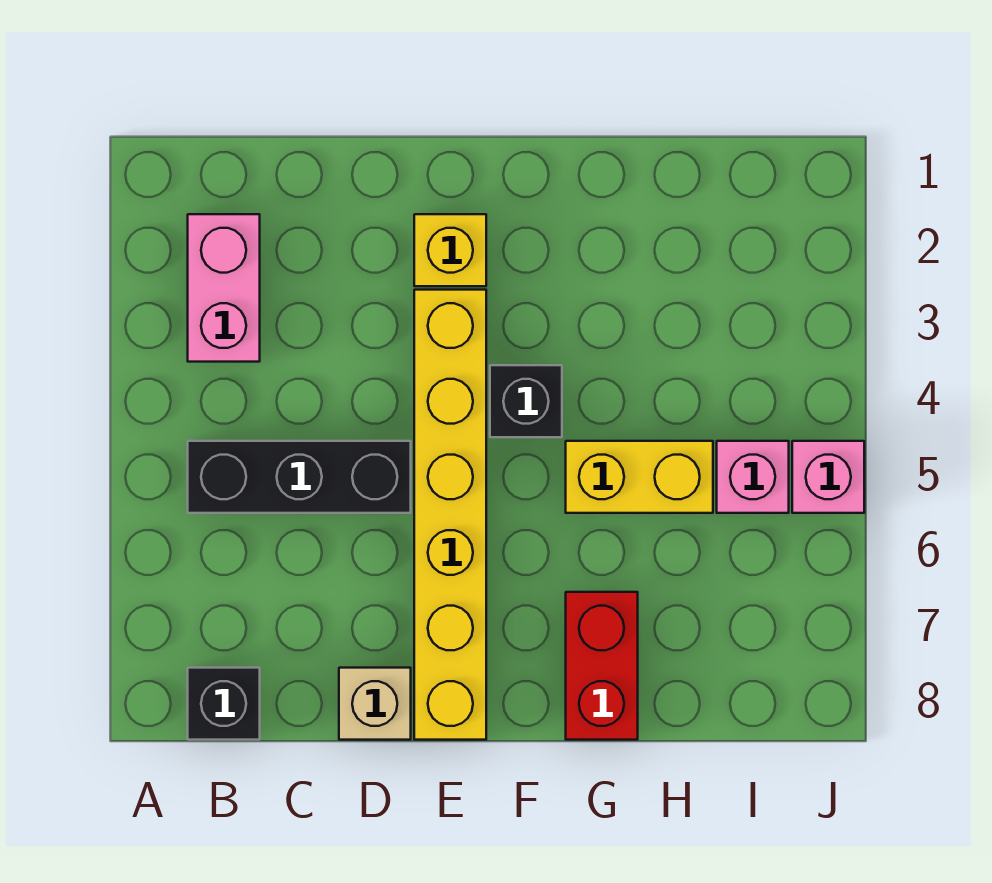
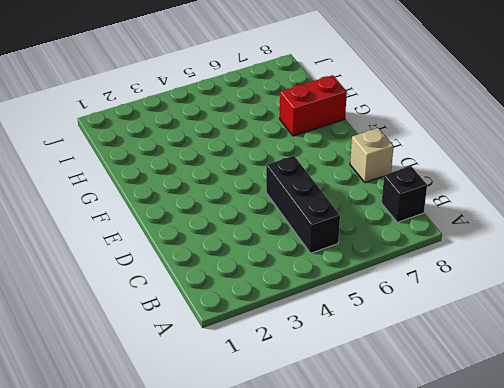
none -> pink 1x2 brick [188,214,260,362]
none -> yellow 1x1 brick [414,214,486,286]

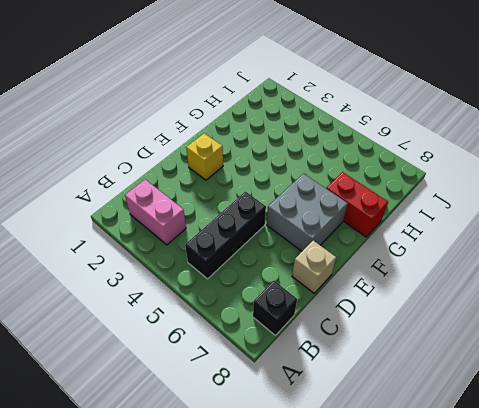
grey 2x2 brick [267,174,348,251] -> yellow 1x6 brick [414,290,486,740]
none -> black 1x1 brick [490,365,562,437]
none -> yellow 1x2 brick [566,441,713,513]

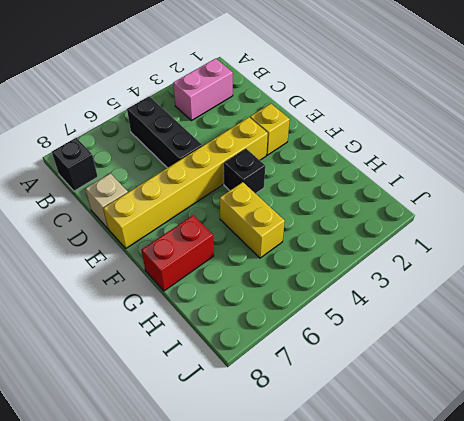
none -> pink 1x1 brick [717,441,789,513]
none -> pink 1x1 brick [792,441,864,513]

